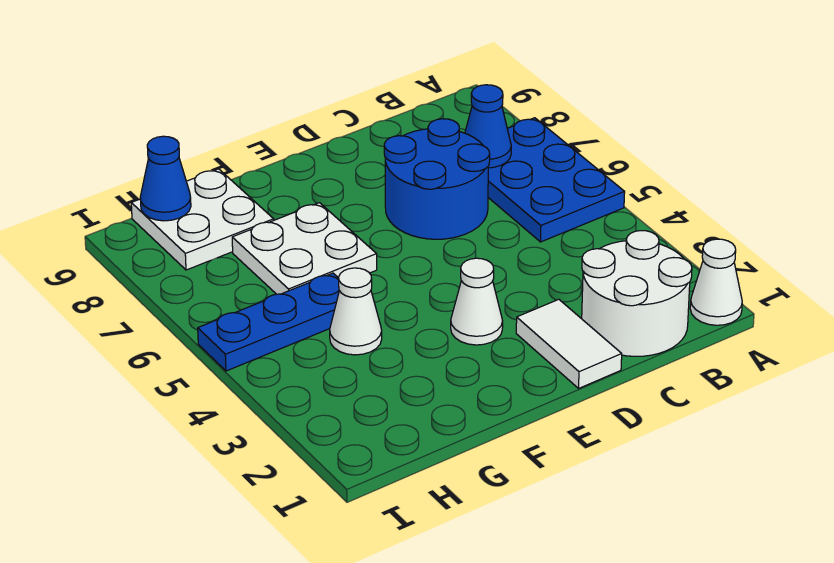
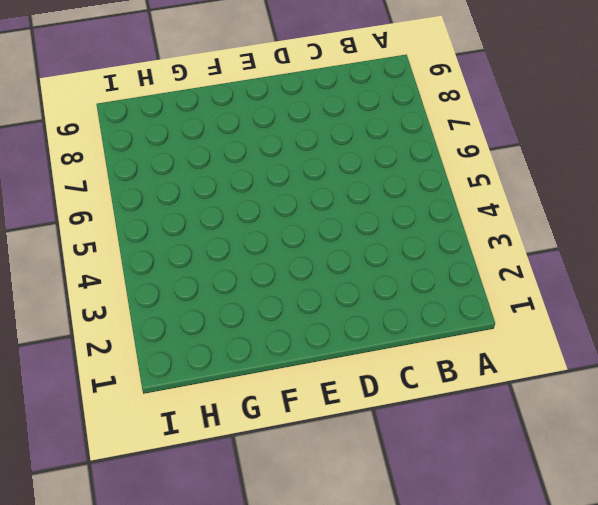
none -> white 1x1 cone [690,239,742,325]
none -> blue 2x3 plate [488,118,625,242]
none -> white 2x2 round brick [582,231,692,356]

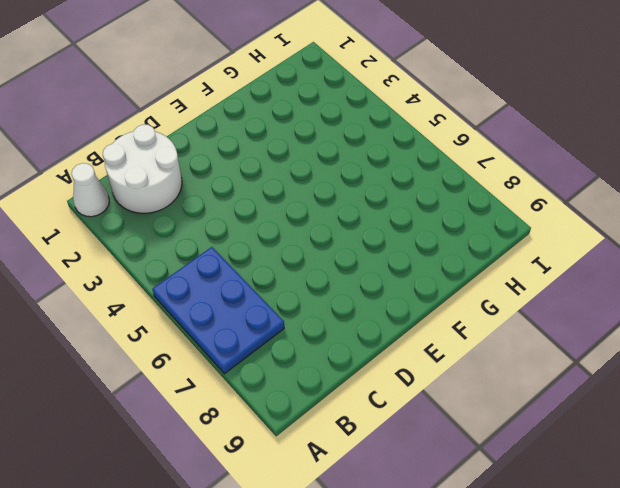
none -> blue 2x2 round brick [384,119,490,239]
none -> white 1x2 tile [516,299,622,388]
none -> white 1x1 cone [451,258,503,345]

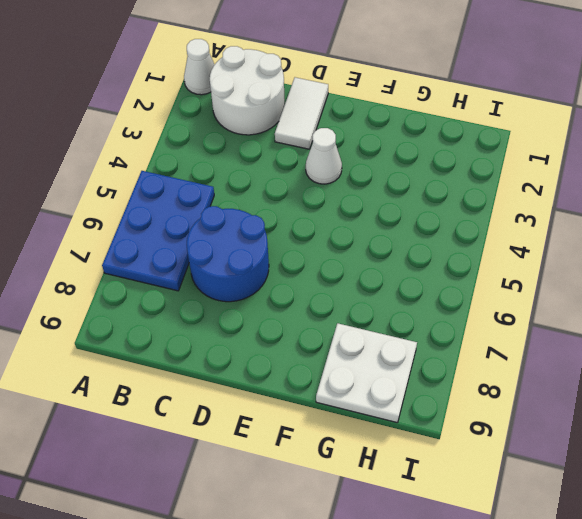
none -> white 2x2 plate [232,203,377,294]
none -> white 1x1 cone [330,268,382,355]
none -> blue 1x3 plate [198,273,339,371]

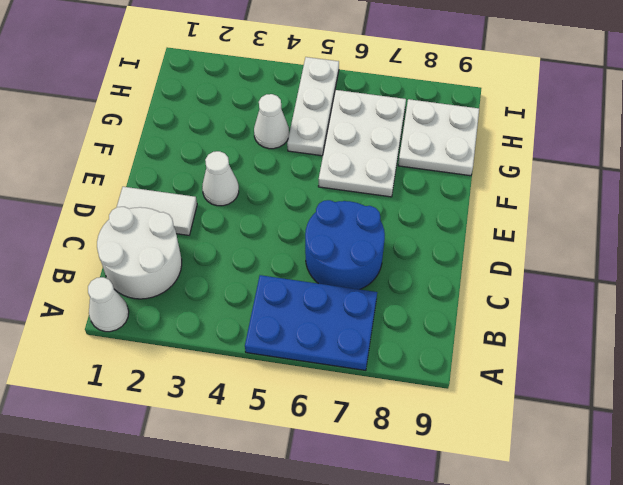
white 2x3 plate [318,90,406,197] -> white 2x2 plate [232,203,377,294]
white 1x3 plate [287,57,339,156] -> blue 1x3 plate [198,273,339,371]
none -> blue 1x1 cone [465,85,511,168]
none -> blue 1x1 cone [140,136,191,221]

